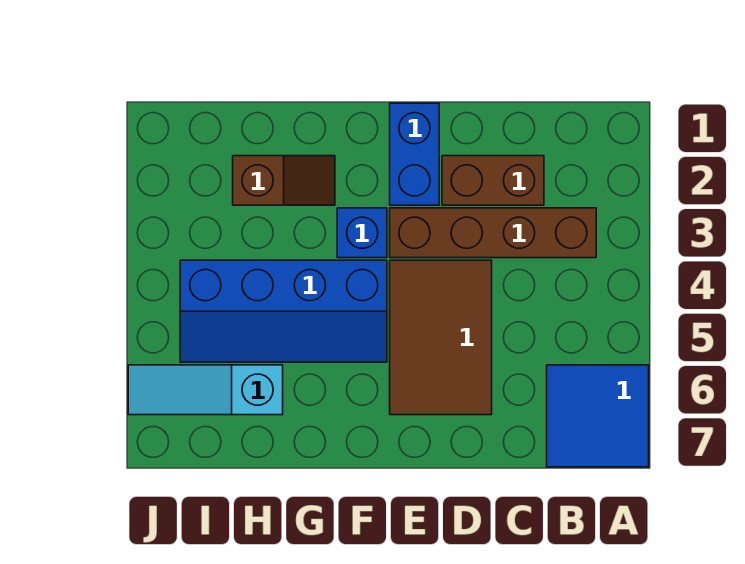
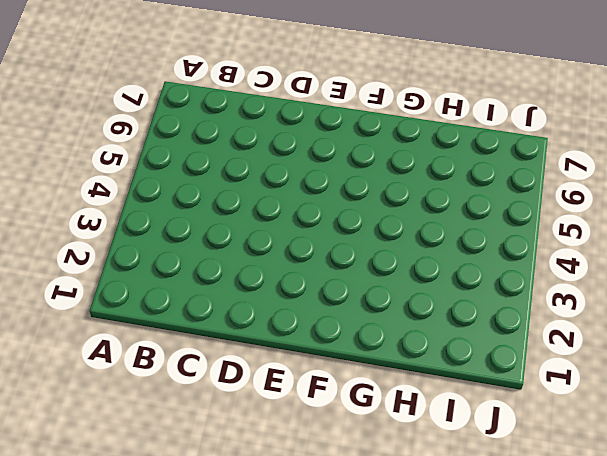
none -> blue 2x2 tile [547,365,649,467]
none -> brown 1x4 brick [390,208,596,258]

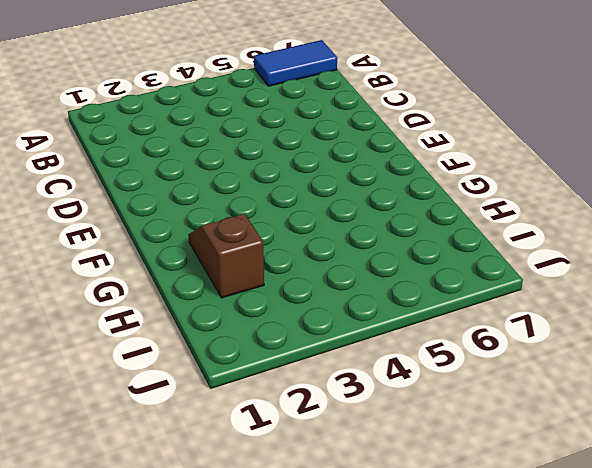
blue 1x2 tile [254,40,337,86] -> blue 2x2 tile [547,365,649,467]
none -> brown 1x4 brick [390,208,596,258]
none -> brown 1x2 brick [442,156,544,205]

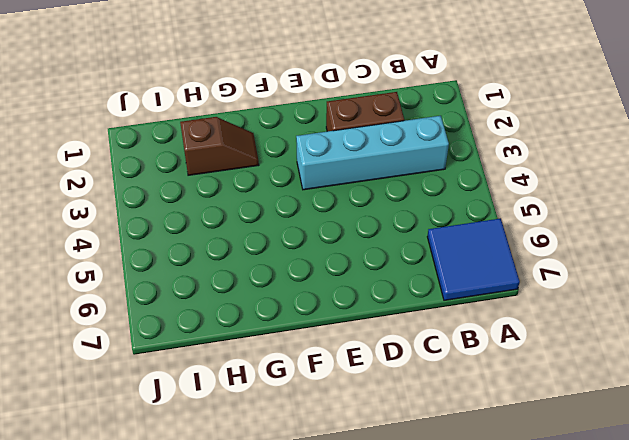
cyan 1x4 brick [296,116,449,190] -> brown 1x4 brick [390,208,596,258]
none -> brown 2x3 tile [390,260,492,415]
none -> blue 1x2 brick [390,103,439,205]

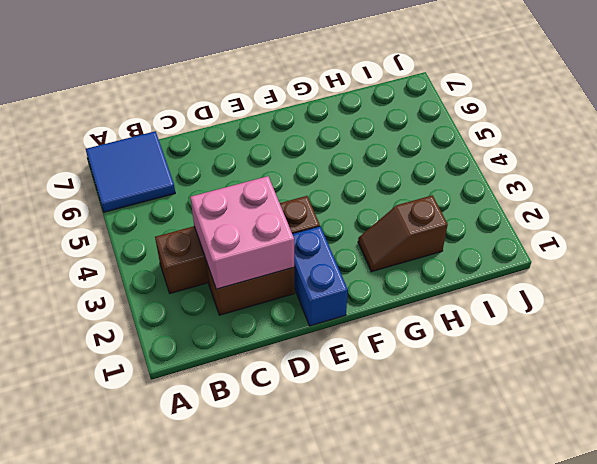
pink 2x2 brick [190,176,294,289] -> none
none -> brown 2x3 tile [390,260,492,415]
none -> blue 1x1 brick [337,208,387,258]

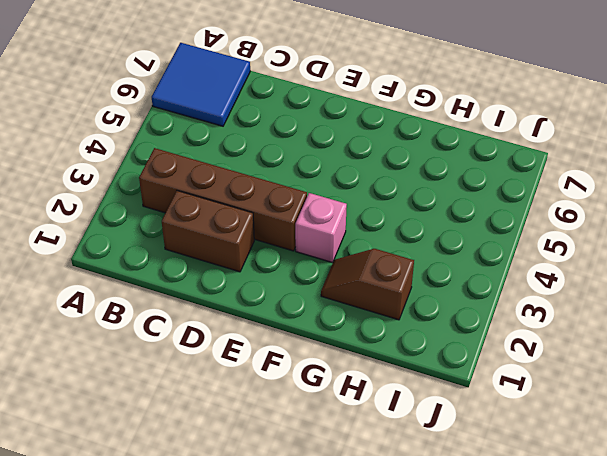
pink 1x1 brick [295,193,347,263] -> blue 1x1 brick [337,208,387,258]
none -> brown 2x3 tile [390,260,492,415]
none -> blue 1x2 brick [390,103,439,205]

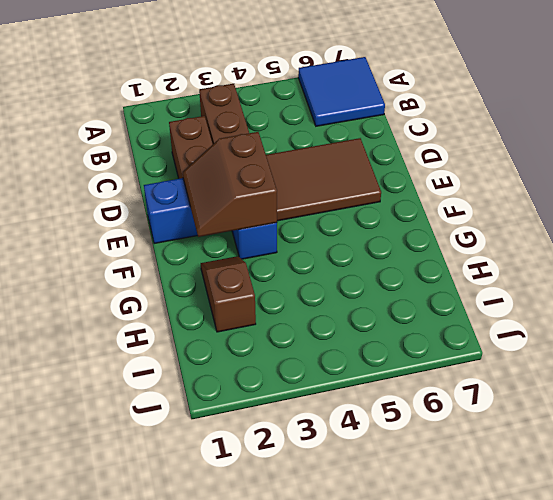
brown 2x2 slope [183,132,277,237] -> none
none -> blue 2x4 slope [180,260,387,362]
none -> cyan 1x3 slope [128,365,283,415]

